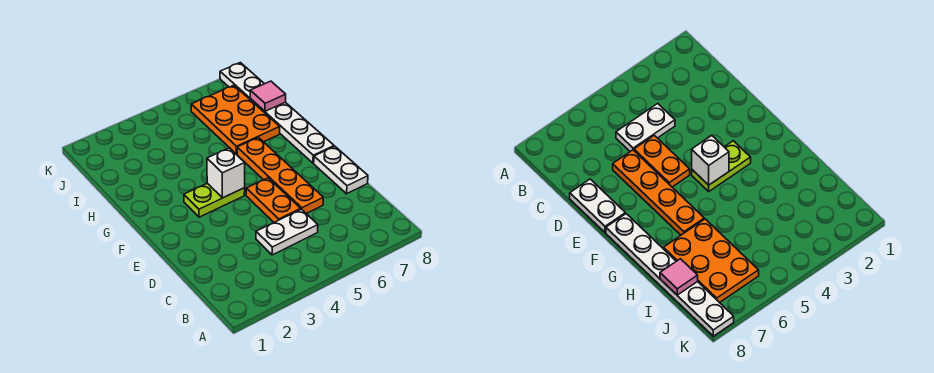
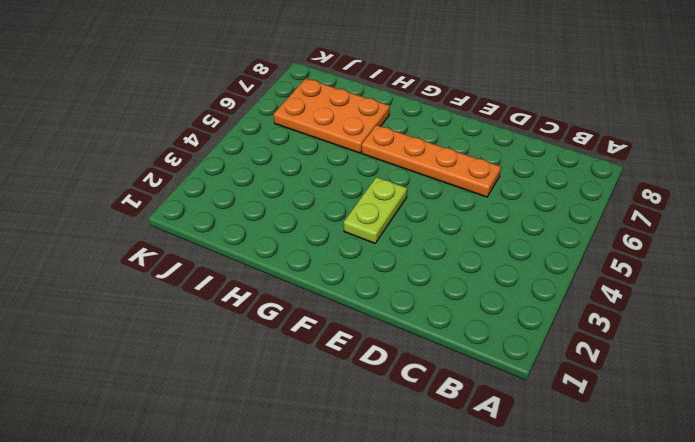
none -> white 1x2 plate [256,209,318,255]
none -> orange 1x2 plate [246,178,301,222]

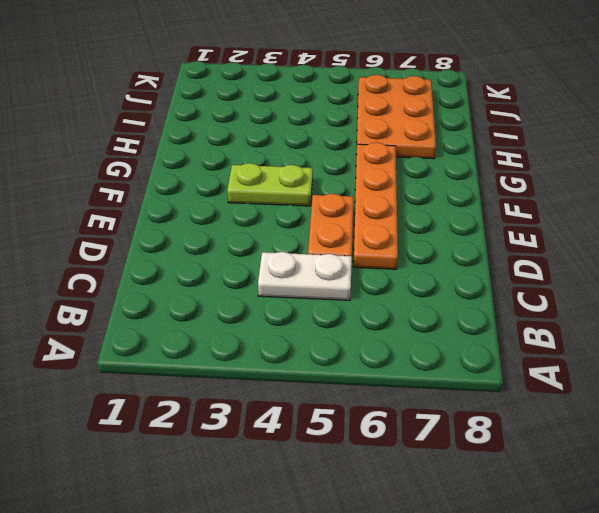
none -> white 1x2 plate [314,146,368,194]
none -> white 1x6 plate [220,63,334,163]

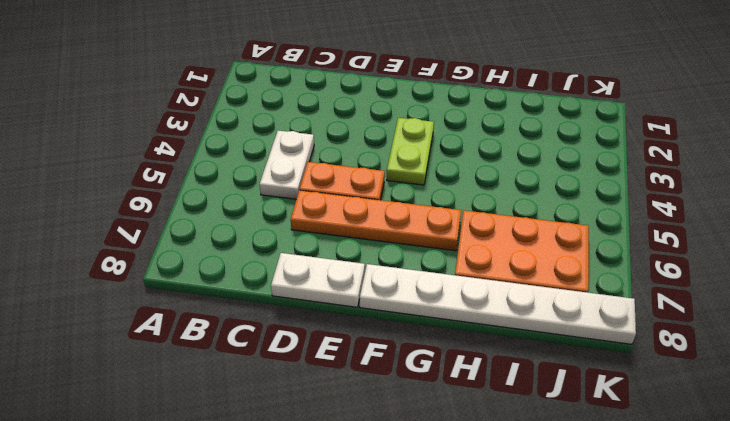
none -> white 1x1 brick [207,148,245,198]
none -> pink 1x1 tile [250,81,286,111]

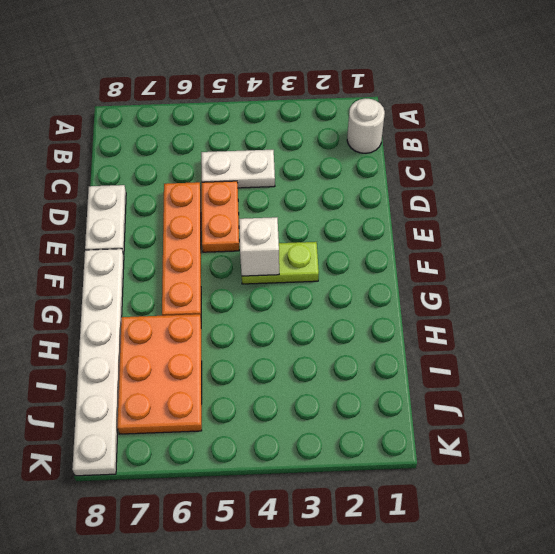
white 1x1 round brick [347,99,385,153] -> none
none -> pink 1x1 tile [250,81,286,111]

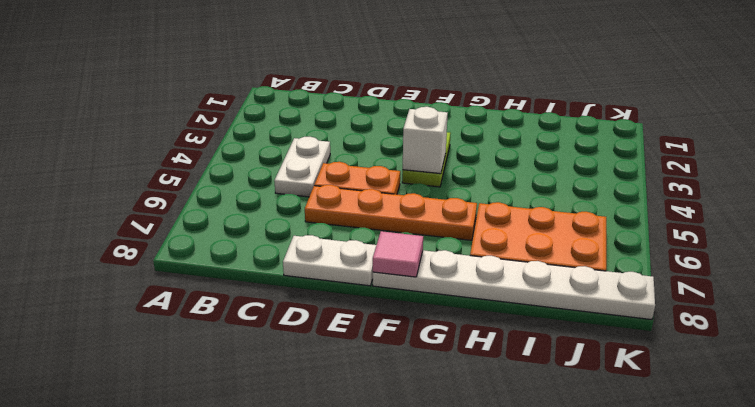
pink 1x1 tile [373,231,423,277] -> pink 1x1 tile moved to [250,81,286,111]

